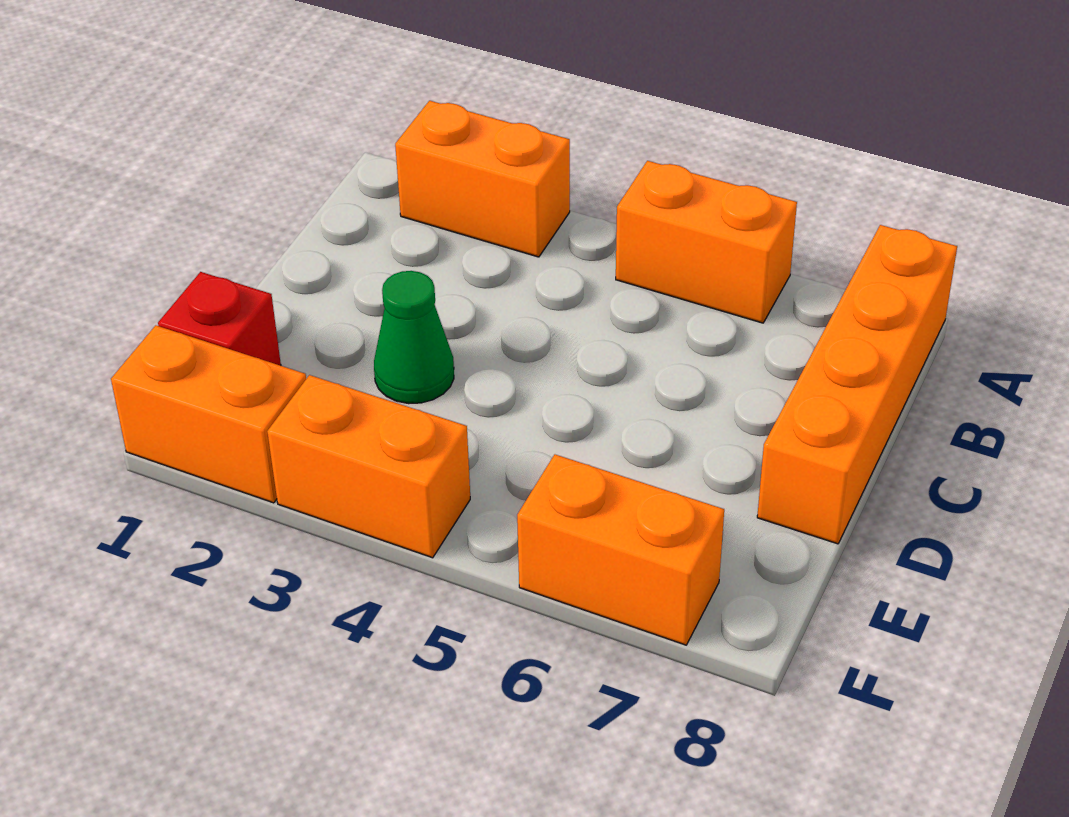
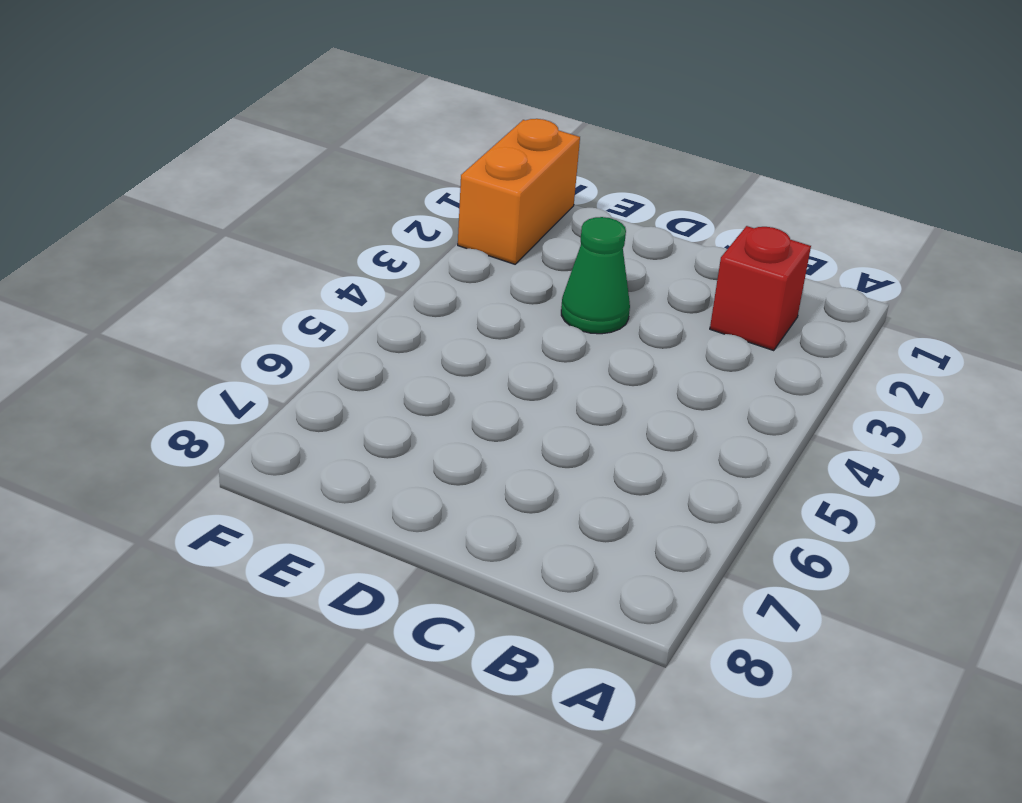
red 1x1 brick [710,226,811,351] -> red 1x1 brick moved to [158,272,281,366]
none -> orange 1x2 brick [395,101,570,257]
none -> orange 1x2 brick [616,161,797,323]

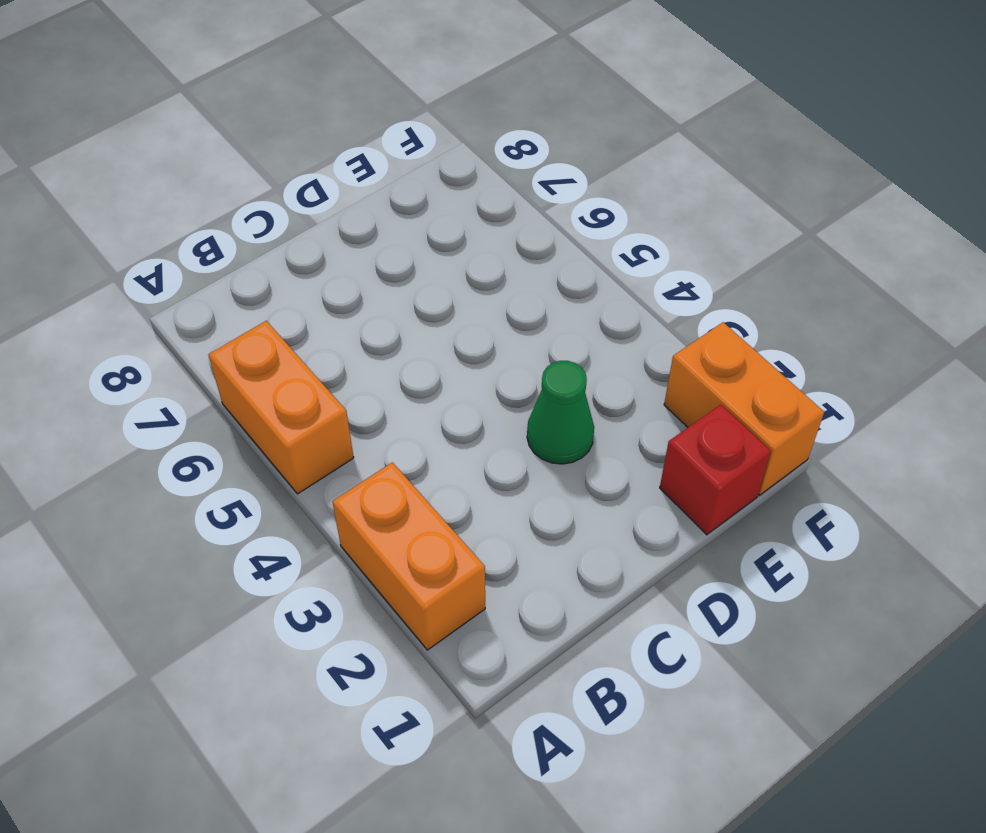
none -> orange 1x4 brick [757,225,957,544]
none -> orange 1x2 brick [267,375,470,558]

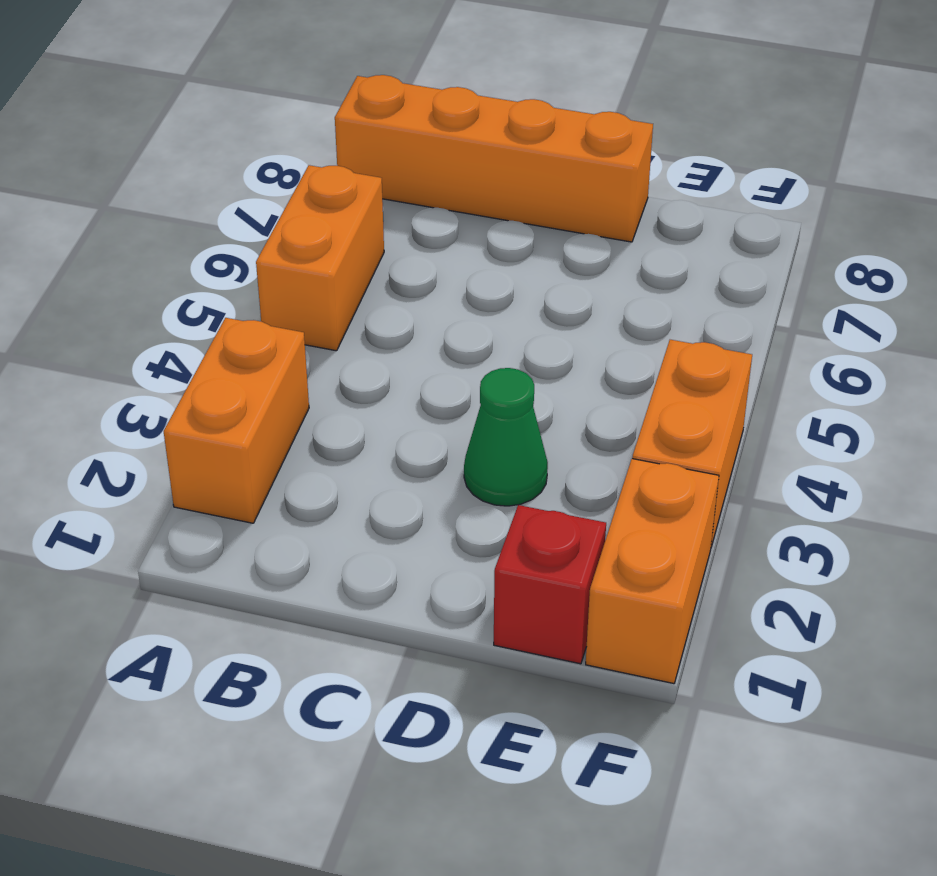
none -> orange 1x2 brick [517,455,724,645]

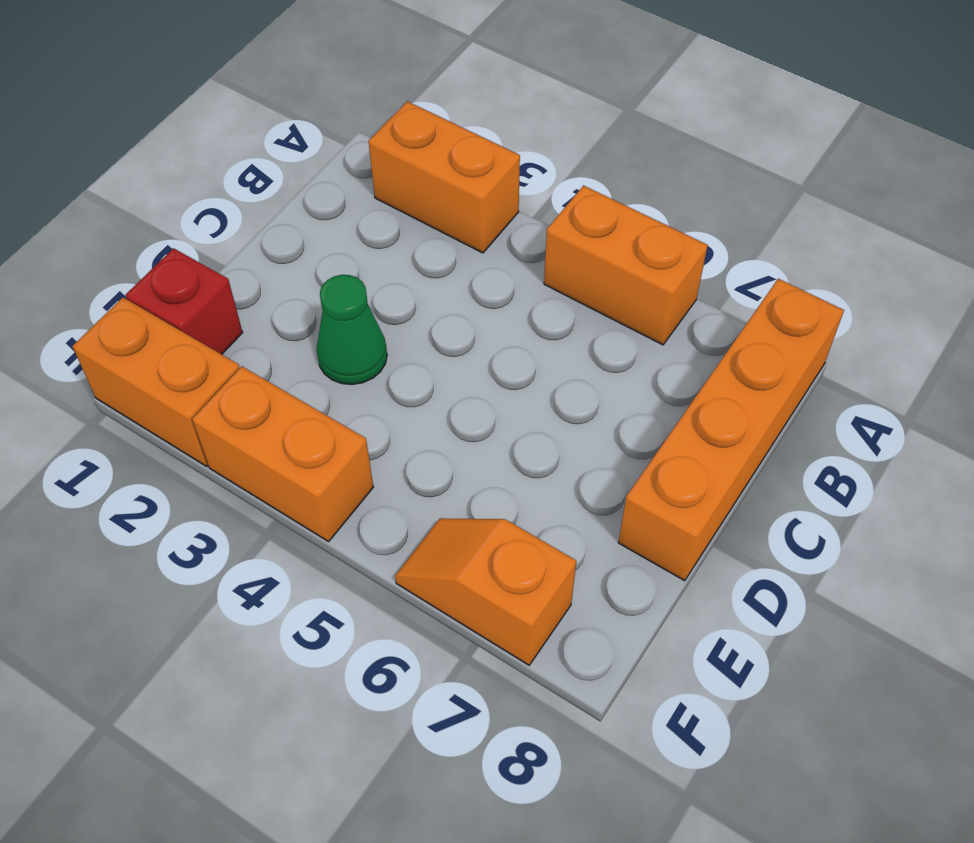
orange 1x2 slope [395,518,576,665] -> orange 1x2 brick [517,455,724,645]

